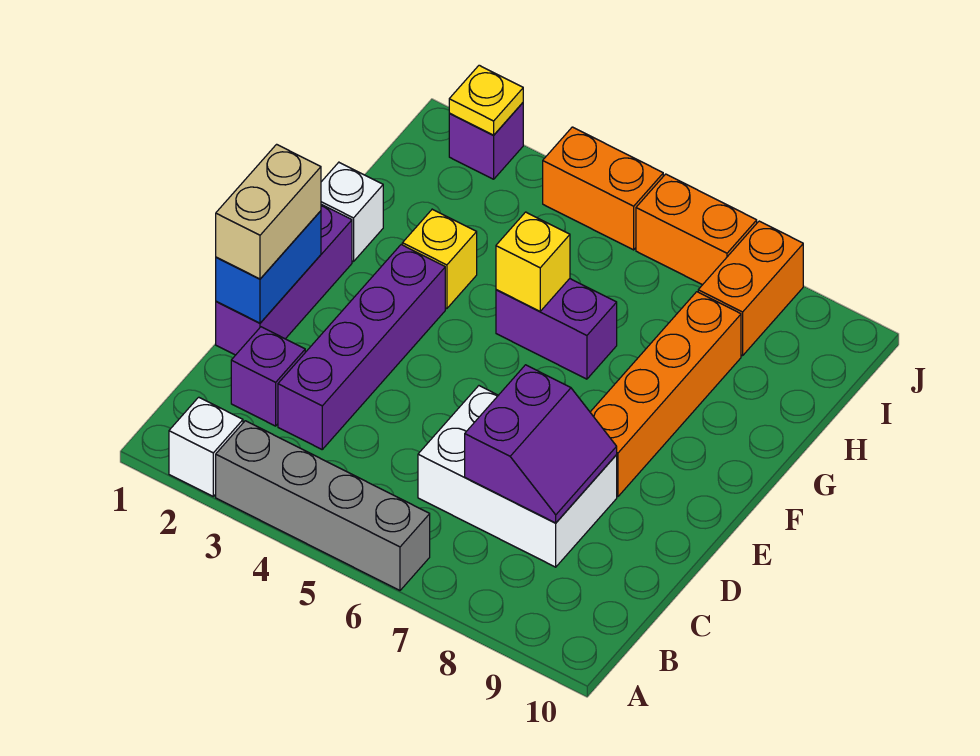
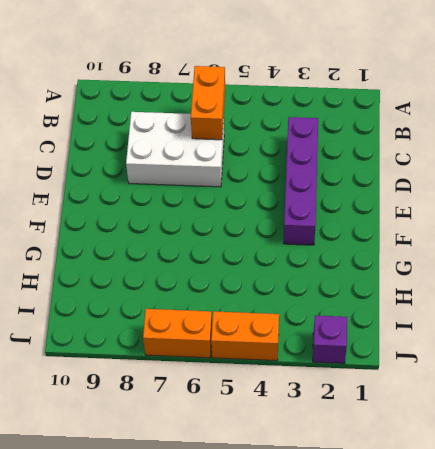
orange 1x2 brick [191,66,225,140] -> orange 1x2 brick moved to [698,221,803,356]
none -> white 1x1 brick [169,397,243,496]
none -> grey 1x4 brick [216,421,430,590]
none -> purple 1x1 brick [231,327,305,426]

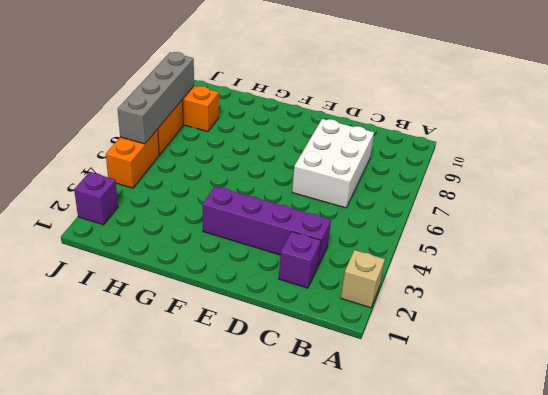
tan 1x1 brick [341,250,385,308] -> white 1x1 brick [169,397,243,496]
grey 1x4 brick [118,52,194,144] -> grey 1x4 brick moved to [216,421,430,590]
none -> purple 1x3 brick [216,204,352,355]
none -> orange 1x4 brick [590,292,741,497]
none -> white 1x1 brick [321,162,383,262]

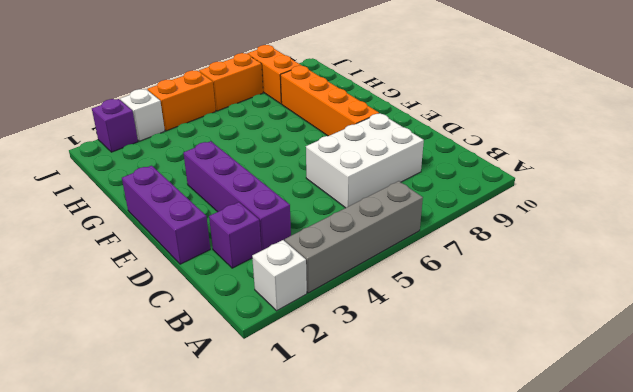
white 1x1 brick [120,89,165,141] -> white 1x1 brick moved to [321,162,383,262]
none -> yellow 1x1 brick [402,209,477,309]
none -> purple 1x2 brick [496,279,617,379]
none -> purple 2x2 slope [465,365,617,523]

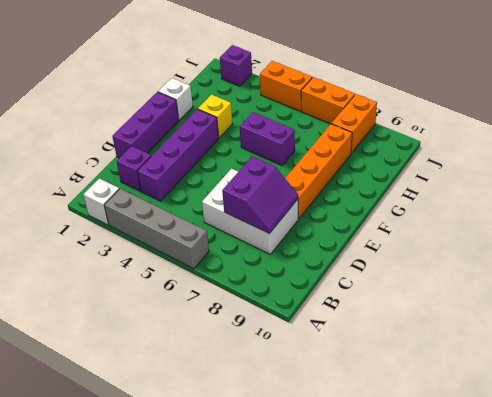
none -> blue 1x2 brick [216,211,321,323]
none -> yellow 1x1 brick [496,212,570,311]
none -> yellow 1x1 plate [449,65,523,135]

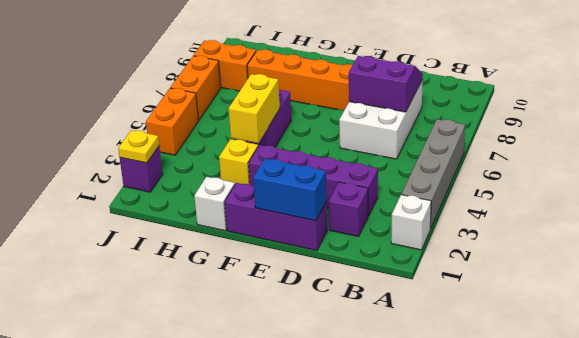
yellow 1x2 brick [229,74,280,143] -> yellow 1x1 brick [496,212,570,311]
none -> tan 1x2 brick [216,144,321,279]

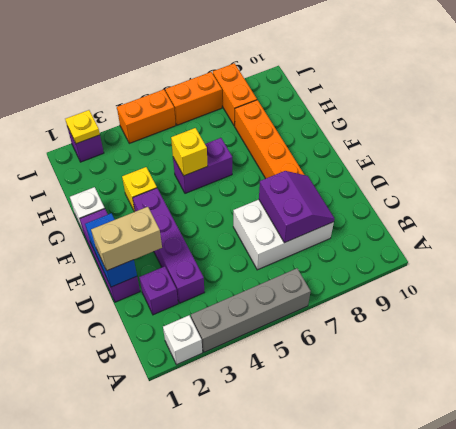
tan 1x2 brick [91,207,162,271] -> tan 1x2 brick turned to [216,144,321,279]

